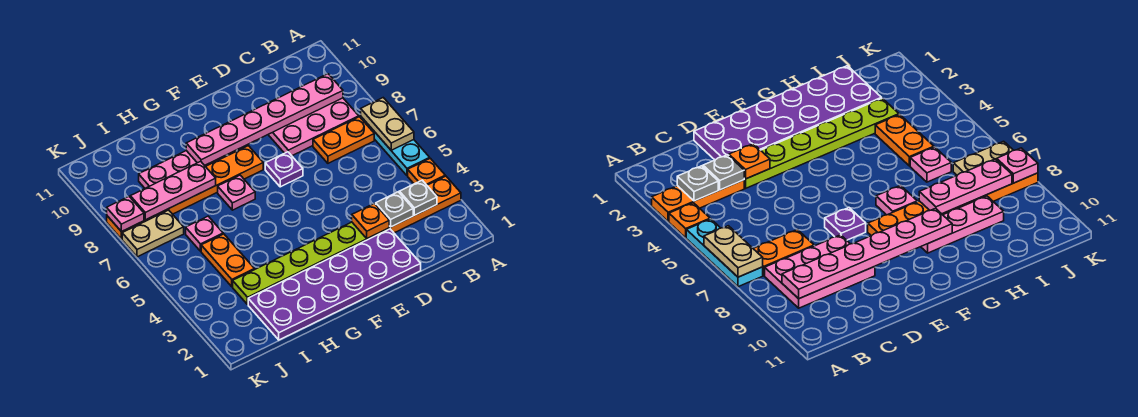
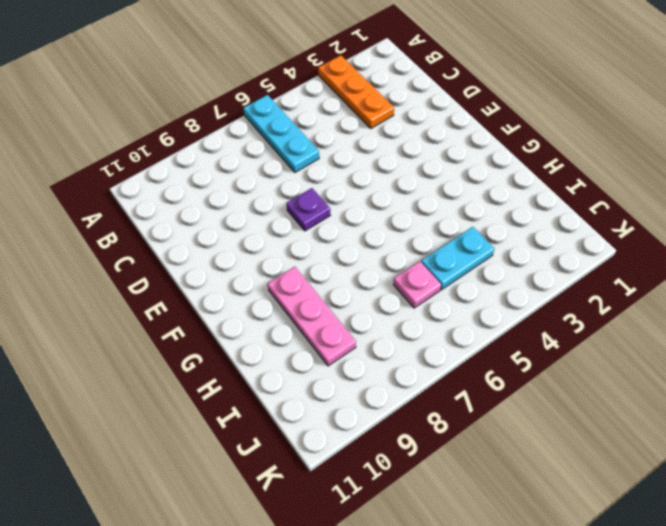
cyan 1x3 plate [243,95,319,172] -> cyan 1x3 plate turned to [361,117,430,176]
cyan 1x2 plate [421,227,494,290] -> orange 1x2 plate [201,234,255,287]
none -> orange 1x1 plate [408,158,445,185]
none -> orange 1x2 plate [313,117,374,163]
none -> pink 2x3 plate [268,98,359,156]

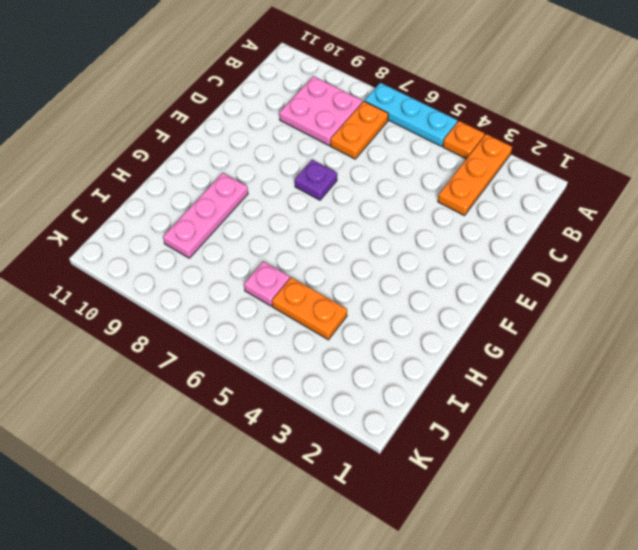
pink 2x2 plate [279,76,363,145] -> pink 2x3 plate [268,98,359,156]
none -> purple 2x6 plate [248,229,421,340]
none -> lime 1x6 plate [233,222,389,305]
none -> orange 1x6 plate [107,146,263,239]

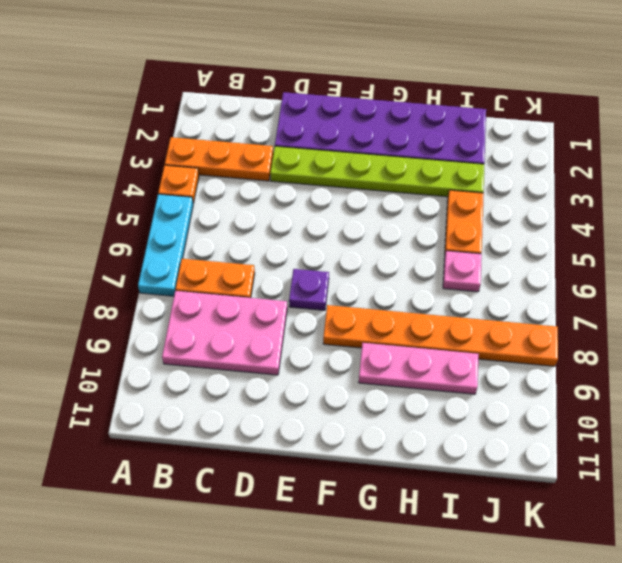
none -> pink 1x1 plate [218,175,255,210]
none -> tan 1x2 plate [122,210,184,257]
none -> tan 1x2 plate [361,98,414,150]

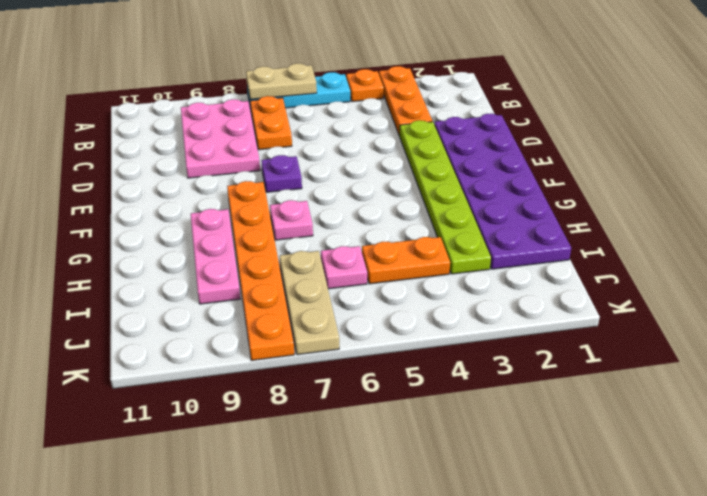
tan 1x3 plate [280,251,339,355] -> tan 1x2 plate [122,210,184,257]
none -> grey 1x1 plate [399,180,437,215]
none -> pink 1x6 plate [186,74,343,165]
none -> grey 1x1 plate [376,192,413,227]

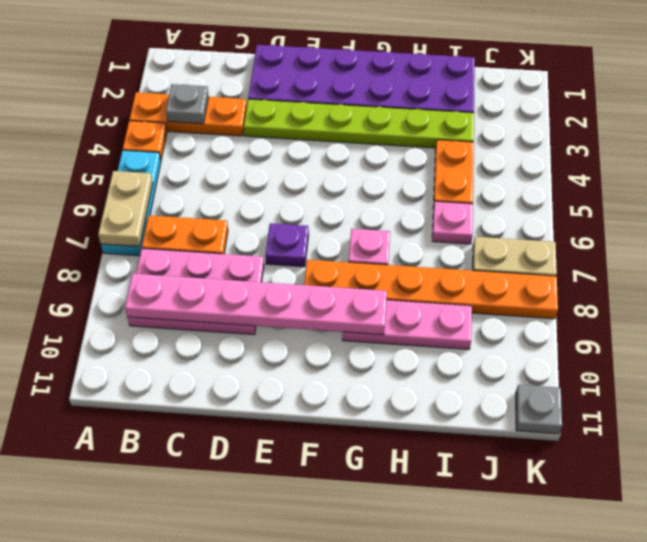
grey 1x1 plate [516,385,562,434] -> grey 1x1 plate moved to [376,192,413,227]
none -> orange 1x1 plate [352,204,389,238]
none -> pink 1x3 plate [130,161,216,220]
none -> pink 1x1 plate [107,197,144,232]

